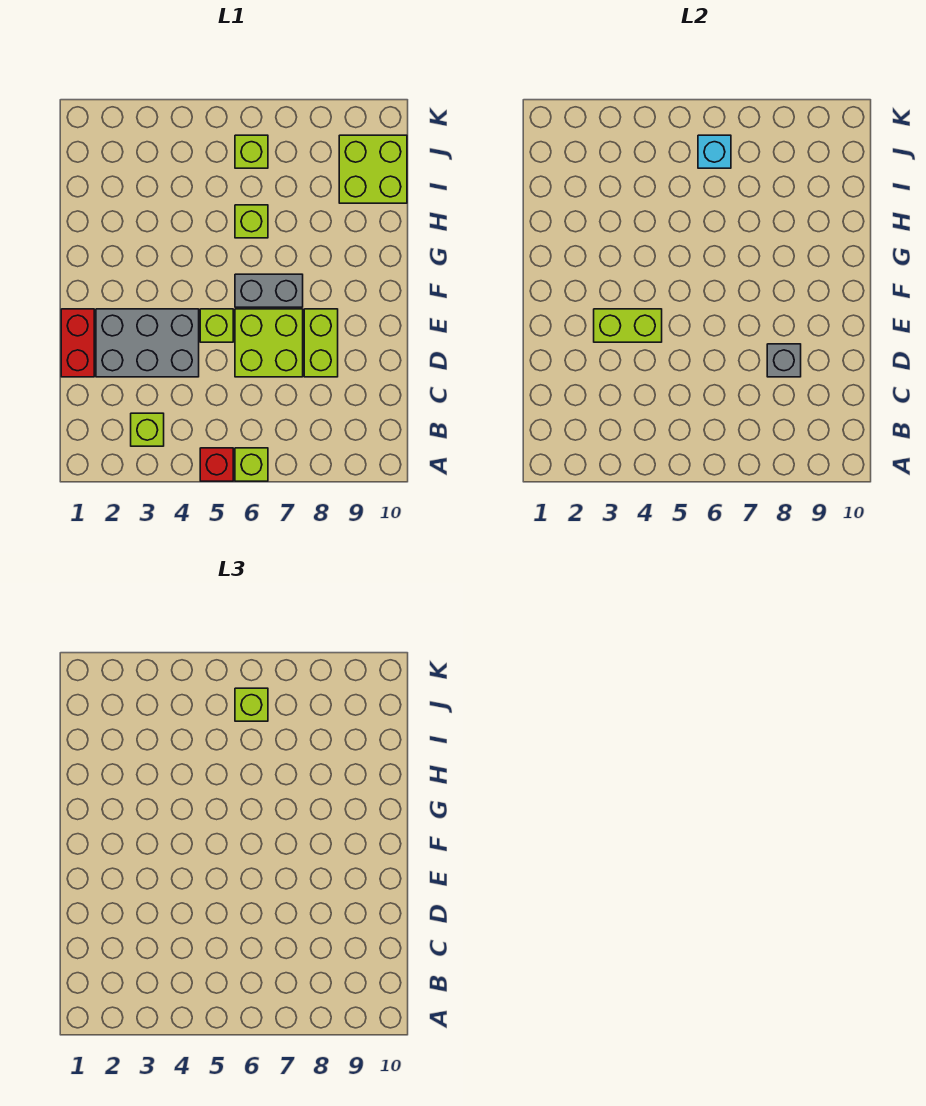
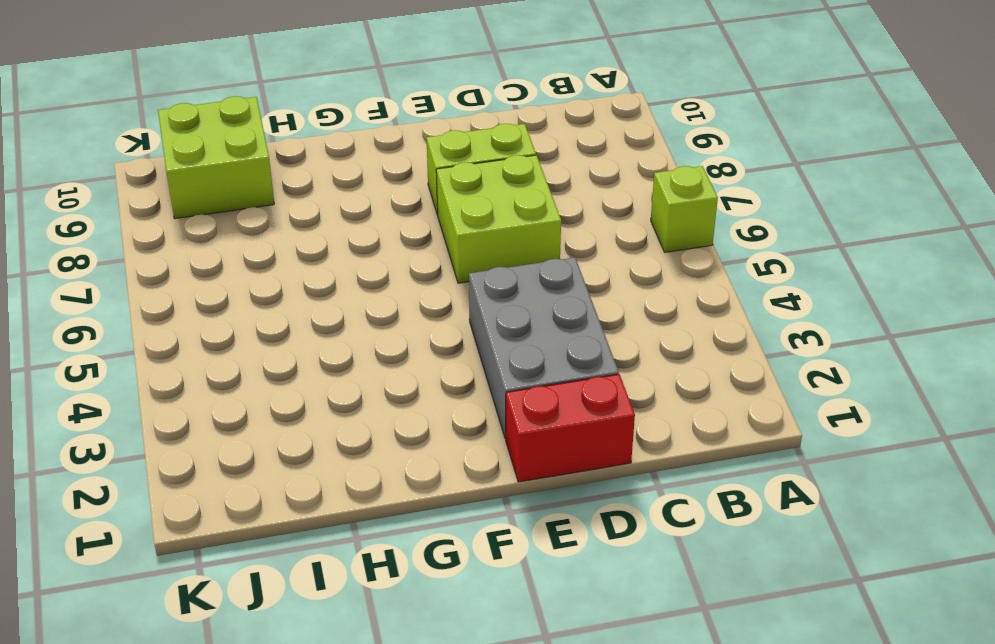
none -> red 1x1 brick [200,448,233,481]
none -> lime 1x1 brick [131,413,164,446]
none -> lime 1x1 brick [200,309,233,342]

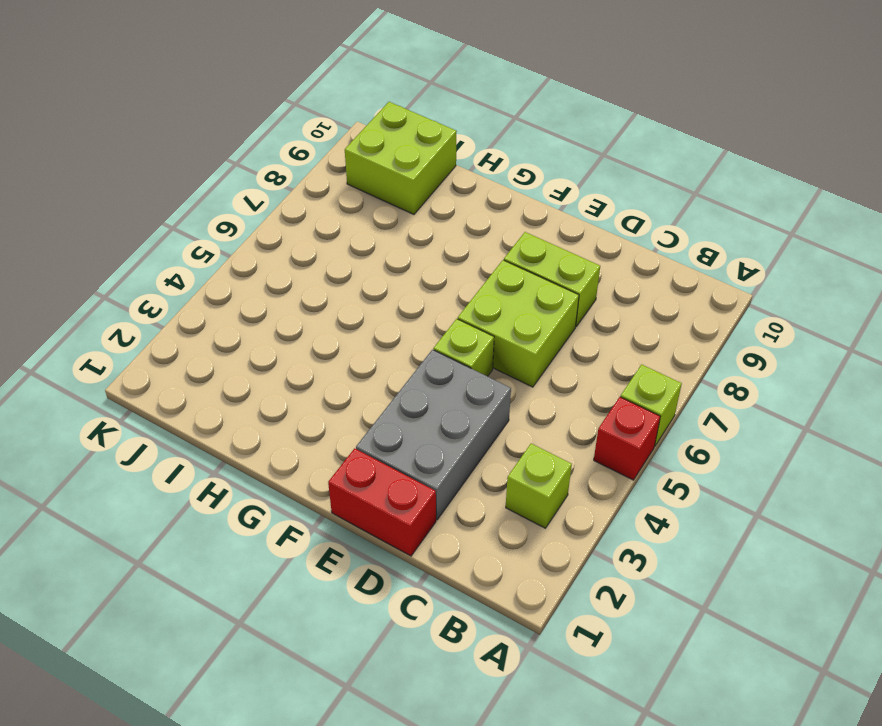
none -> grey 1x2 brick [235,274,303,307]
none -> lime 1x1 brick [235,205,268,238]
none -> lime 1x1 brick [235,135,268,168]

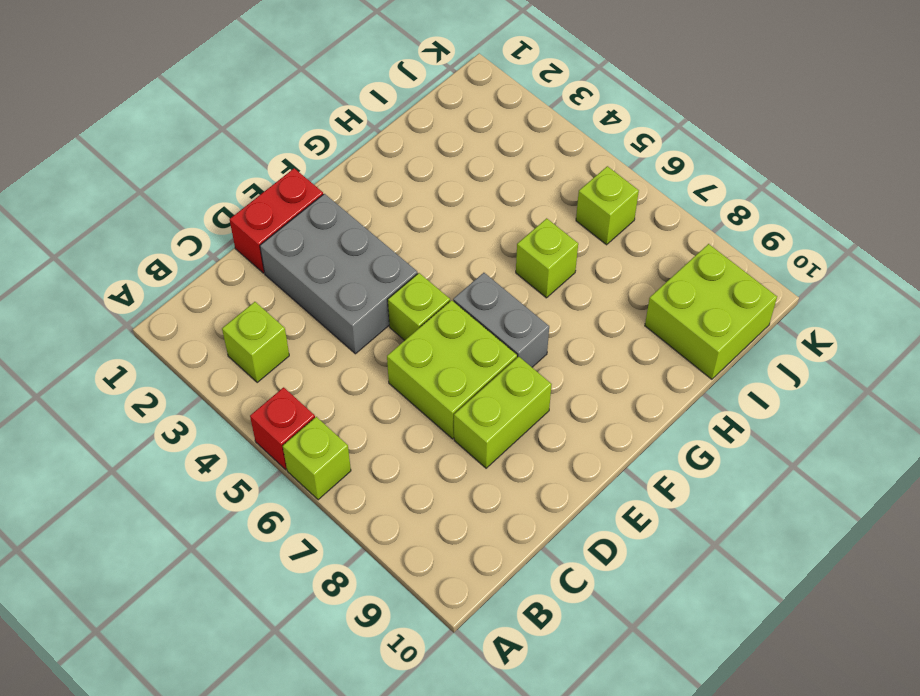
none -> grey 1x1 brick [767,344,801,377]
none -> lime 1x2 brick [594,309,662,342]
none -> cyan 1x1 brick [698,135,731,168]

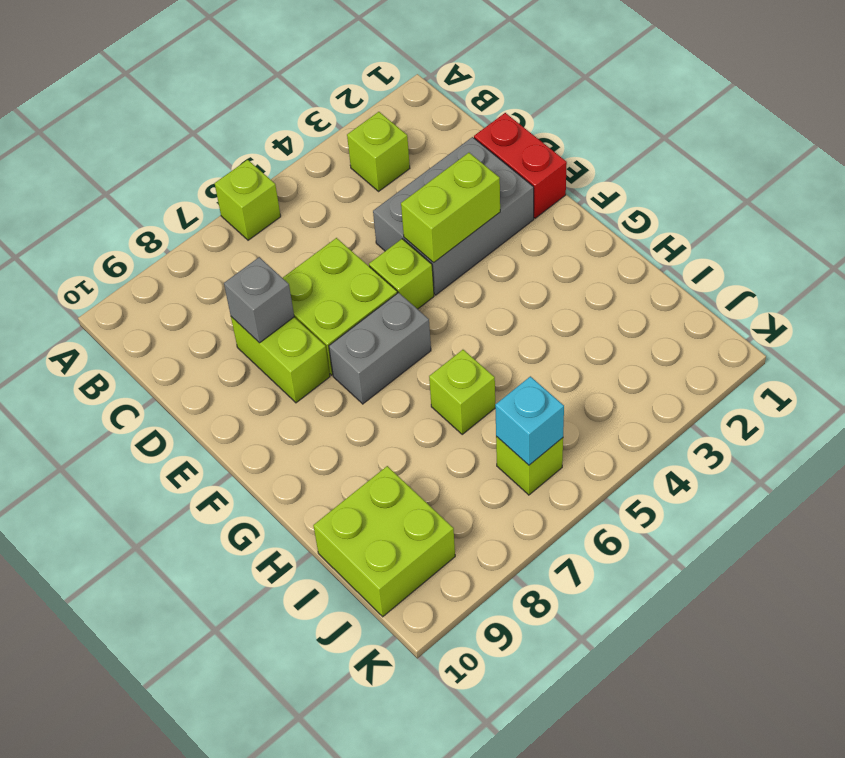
none -> red 1x1 brick [200,448,233,481]
none -> lime 1x1 brick [235,688,268,721]

